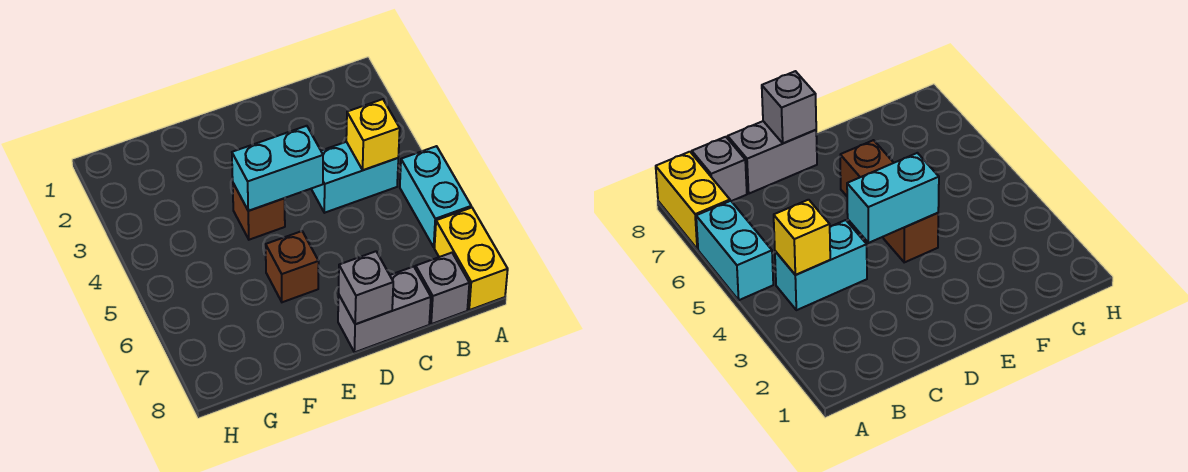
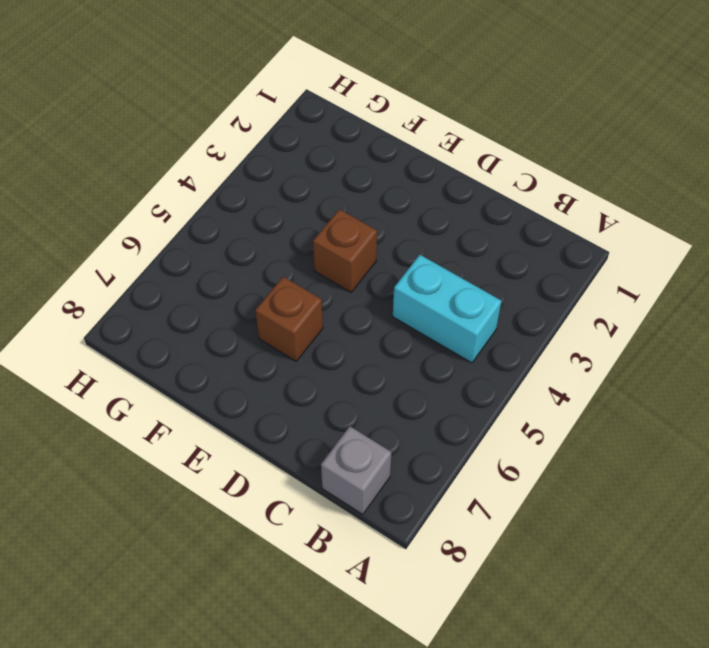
none -> cyan 1x2 brick [400,146,471,247]
none -> yellow 1x2 brick [434,207,508,310]

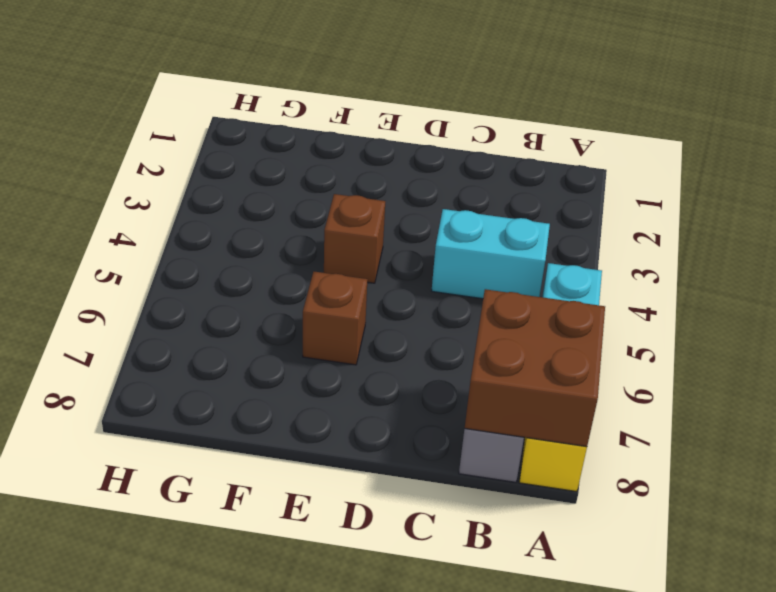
brown 2x2 brick [465,289,605,447] -> none
none -> grey 1x2 brick [338,267,431,352]
none -> yellow 1x1 brick [346,99,400,170]

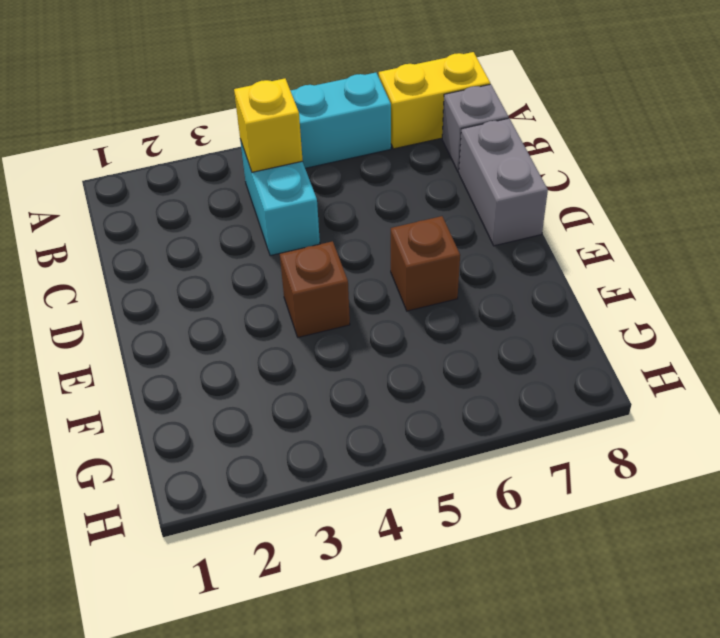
none -> cyan 1x2 brick [232,126,323,211]
none -> grey 1x1 brick [338,251,393,324]

